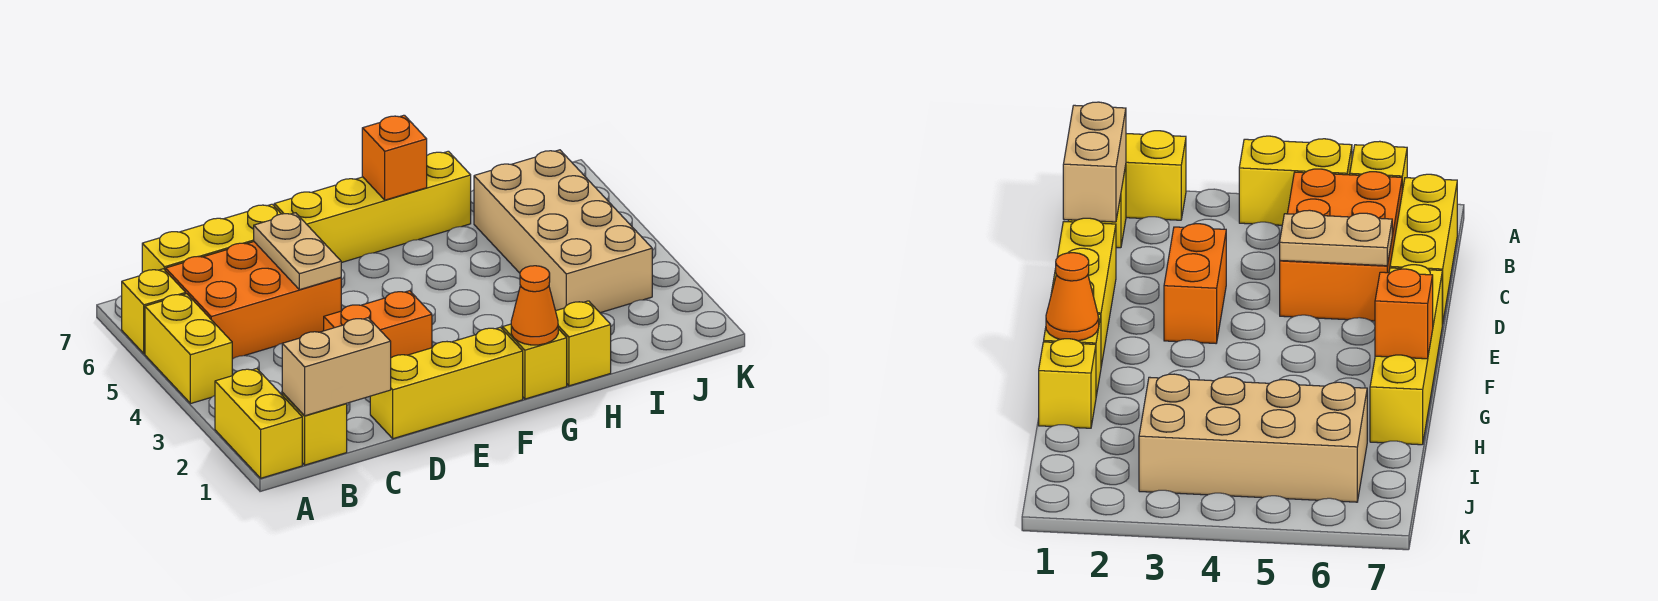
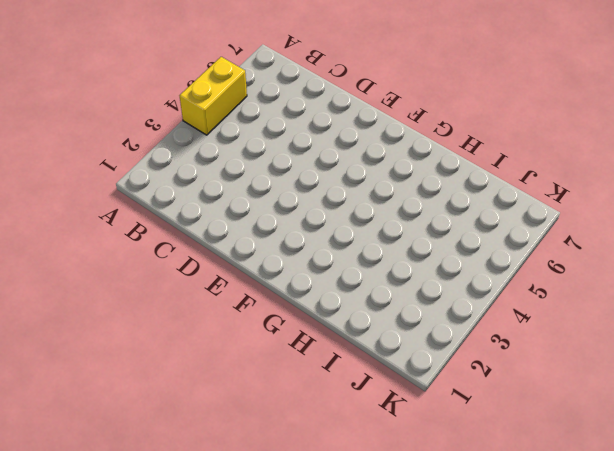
none -> yellow 1x2 brick [215,369,302,478]
none -> yellow 1x1 brick [122,269,186,354]
none -> yellow 1x1 brick [282,393,347,465]

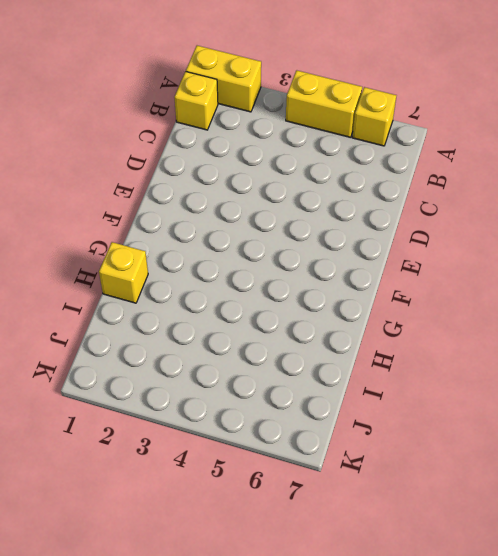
none -> orange 2x3 brick [166,242,341,359]
none -> yellow 1x3 brick [142,204,281,273]
none -> yellow 1x3 brick [370,327,523,439]

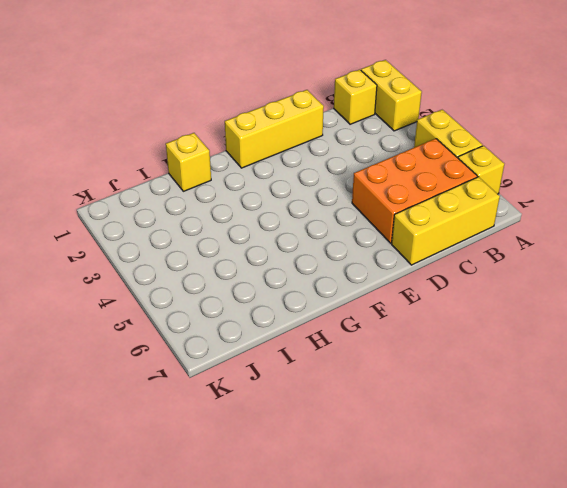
none -> orange 1x2 brick [324,291,432,358]
none -> yellow 1x4 brick [274,151,471,263]
none -> yellow 1x1 brick [503,324,567,399]

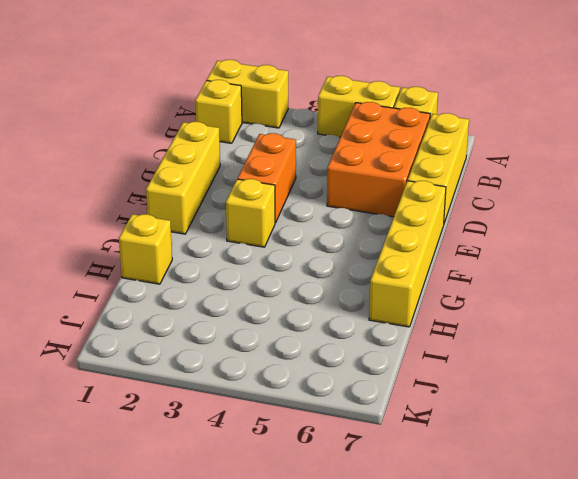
yellow 1x1 brick [226,179,275,247] -> yellow 1x1 brick moved to [503,324,567,399]
none -> tan 2x4 brick [474,150,652,313]
none -> tan 1x2 brick [282,318,391,416]
none -> tan 1x2 plate [254,213,341,290]

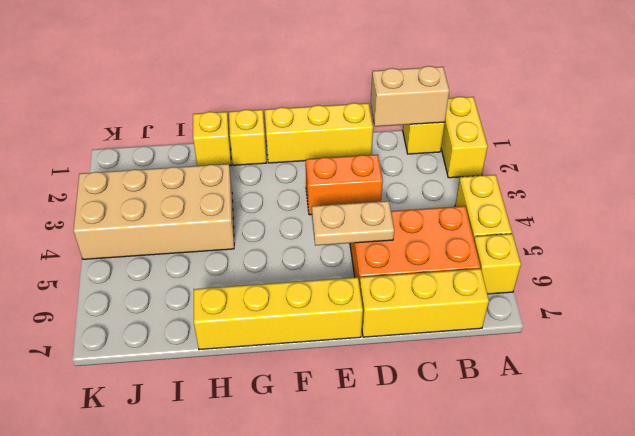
tan 1x2 plate [312,201,394,246] -> tan 1x2 plate turned to [254,213,341,290]
tan 2x4 brick [73,164,234,259] -> tan 2x4 brick turned to [474,150,652,313]
none -> orange 1x1 cone [511,266,558,345]
none -> orange 1x1 brick [362,115,427,200]

